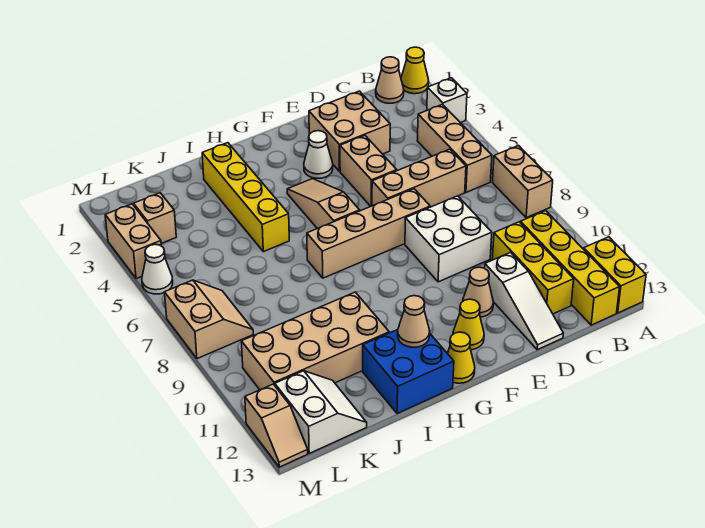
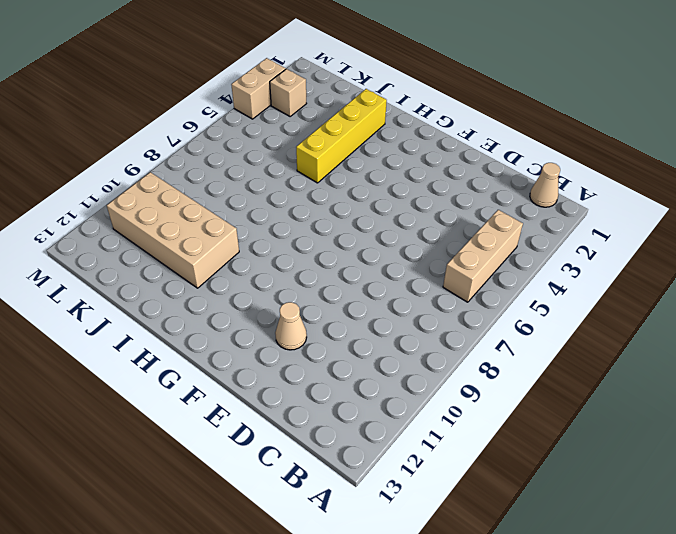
none -> yellow 1x1 cone [401,47,429,94]
none -> white 1x1 brick [427,78,467,123]
none -> tan 1x2 brick [492,146,553,218]

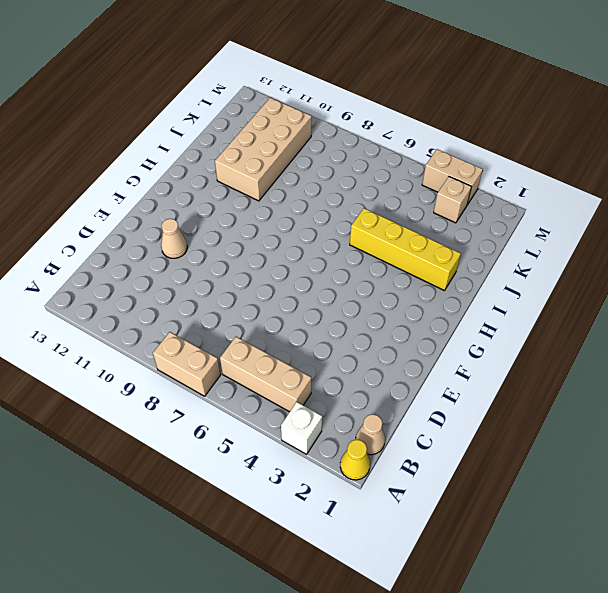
none -> yellow 1x2 brick [584,237,646,313]
none -> yellow 1x4 brick [520,211,620,325]
none -> tan 1x3 brick [372,149,466,207]

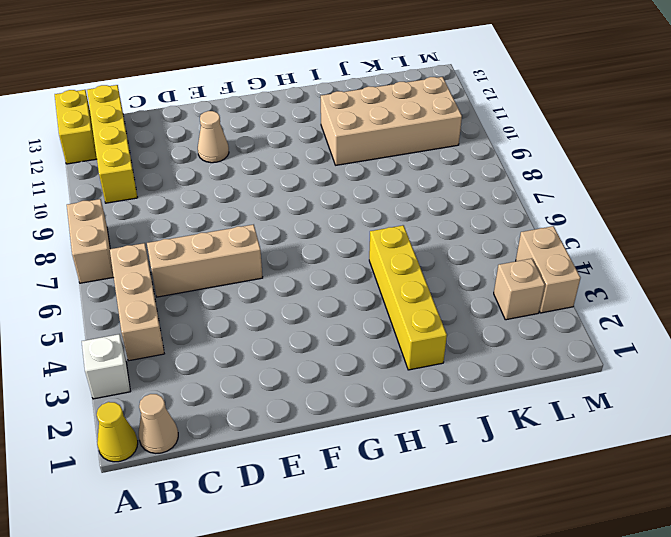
none -> yellow 1x3 brick [492,222,574,314]
none -> tan 2x2 brick [309,91,390,171]
none -> white 2x2 brick [405,196,492,282]

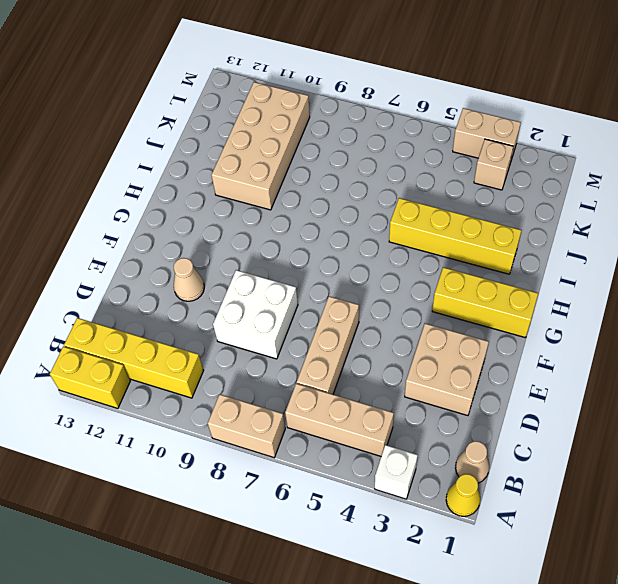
yellow 1x3 brick [432,267,538,338] -> yellow 1x3 brick moved to [492,222,574,314]
none -> white 1x3 slope [485,252,563,350]
none -> tan 1x2 brick [340,135,397,206]
none -> tan 1x4 brick [307,189,430,278]

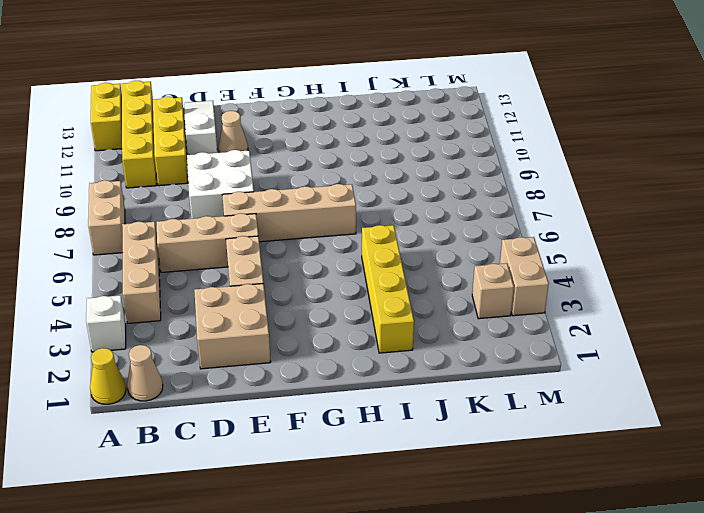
none -> white 1x1 cone [304,131,333,178]
none -> yellow 1x1 cone [453,299,484,350]
none -> tan 1x3 slope [287,179,360,229]

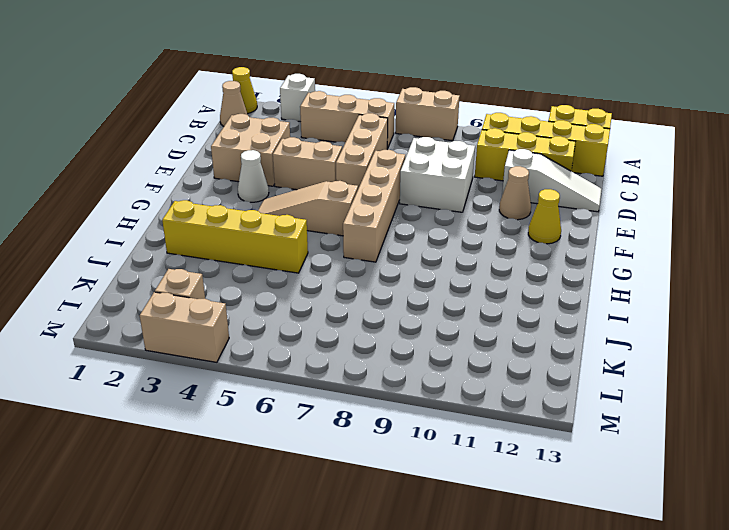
none -> yellow 1x1 cone [447,332,475,383]
none -> blue 2x2 brick [363,330,454,414]
none -> tan 2x4 brick [241,292,389,390]

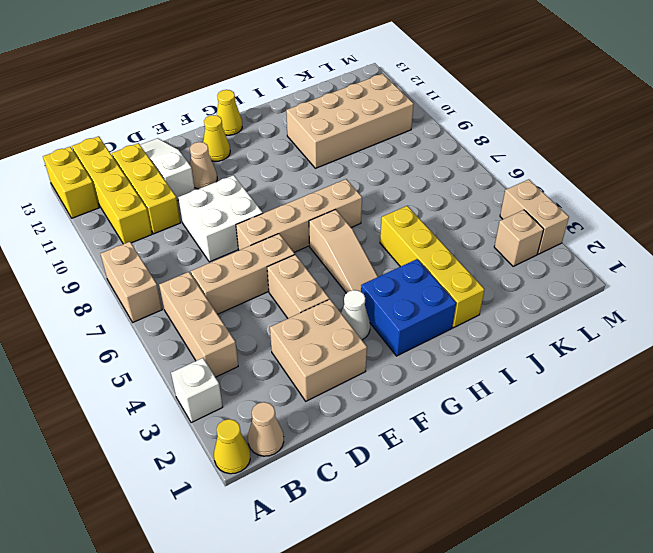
blue 2x2 brick [361,259,456,356] -> blue 2x2 brick moved to [363,330,454,414]
none -> white 2x2 slope [275,371,367,453]
none -> tan 2x2 slope [165,280,253,359]
none -> white 1x1 cone [142,244,173,294]

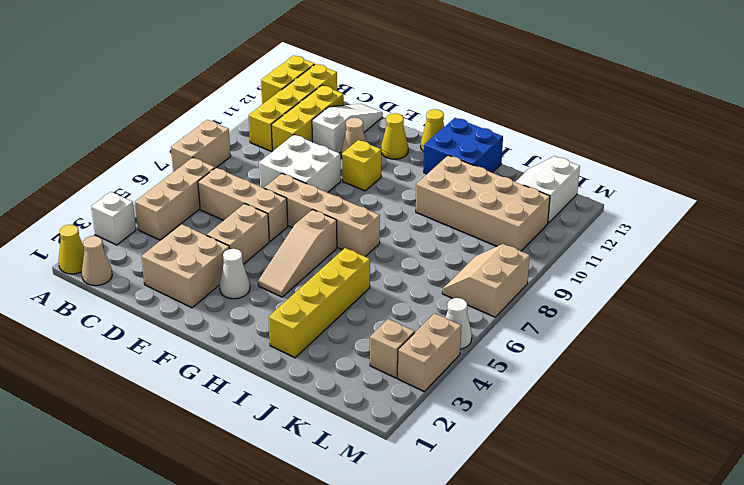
yellow 1x1 brick [342,140,381,191] -> none
none -> tan 1x2 slope [245,384,308,467]
none -> tan 1x1 cone [398,296,430,347]

